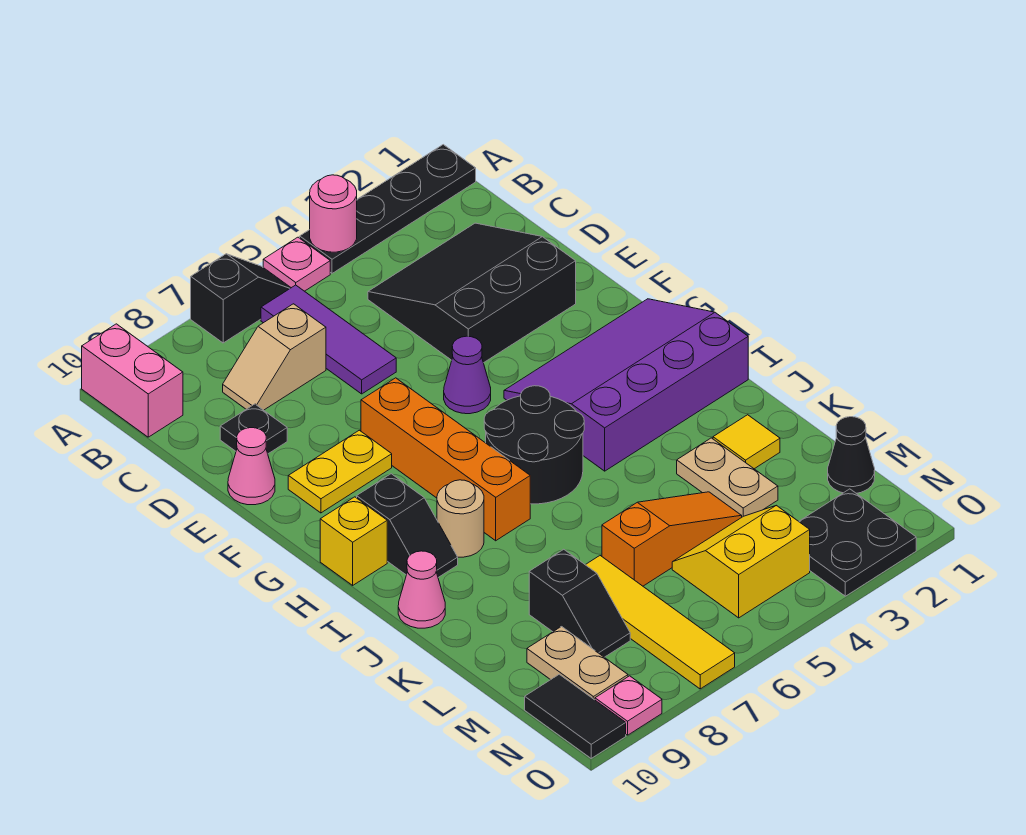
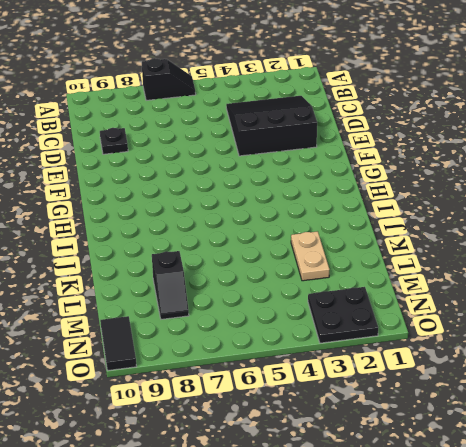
none -> black 1x4 plate [300,145,476,273]
none -> pink 1x1 plate [263,237,330,291]
none -> pink 1x2 brick [82,324,183,437]
none -> purple 1x3 tile [261,285,396,394]

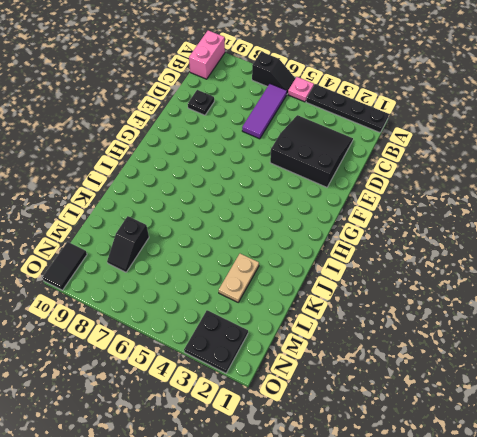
none -> tan 1x2 slope [223,304,326,410]
none -> pink 1x1 cone [228,428,275,505]
none -> purple 1x1 cone [444,336,491,414]
none -> orange 1x4 brick [361,378,530,541]

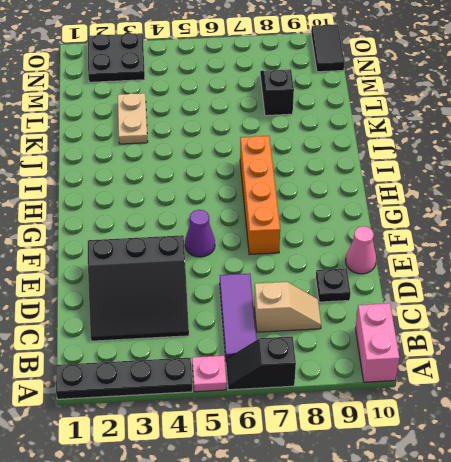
none -> yellow 1x2 plate [288,430,392,513]
none -> purple 3x4 slope [504,299,748,471]
none -> black 2x2 round brick [484,386,584,504]
none -> black 1x2 slope [357,474,458,577]

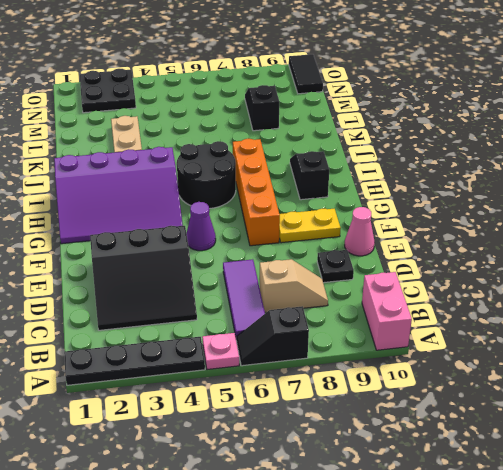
none -> yellow 1x1 brick [320,497,387,585]
none -> tan 1x1 round brick [437,480,484,557]
none -> pink 1x1 cone [398,551,445,628]
none -> yellow 1x1 tile [713,415,780,469]

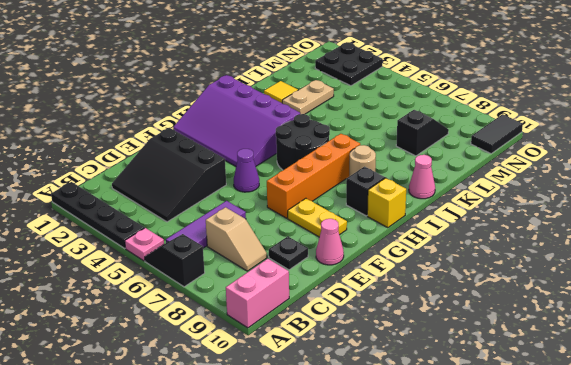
none -> orange 1x3 slope [602,492,742,586]
none -> yellow 1x4 tile [586,556,735,689]
none -> black 1x1 cone [828,417,875,493]
none -> yellow 2x2 slope [672,505,810,618]

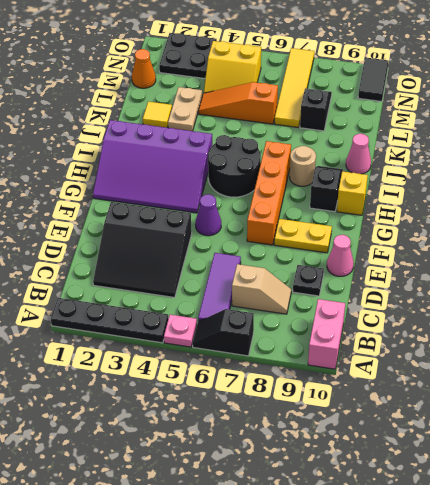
orange 1x1 cone [132,49,156,88] -> black 1x1 cone [828,417,875,493]
none -> tan 1x2 plate [527,627,628,700]
none -> pink 1x1 plate [595,676,662,735]
none -> pink 1x1 round brick [310,175,357,252]

